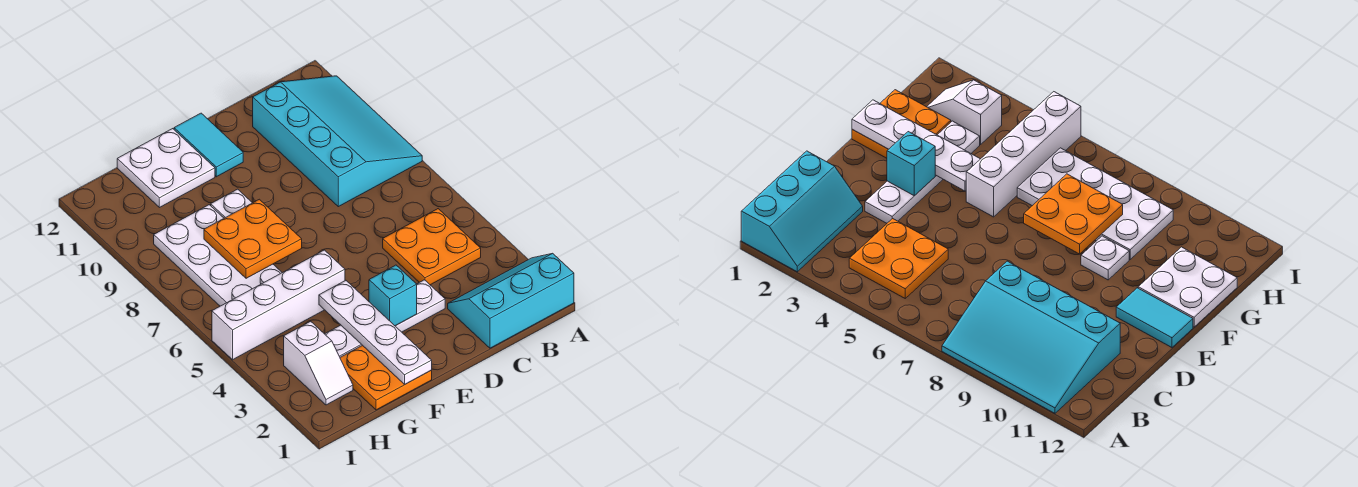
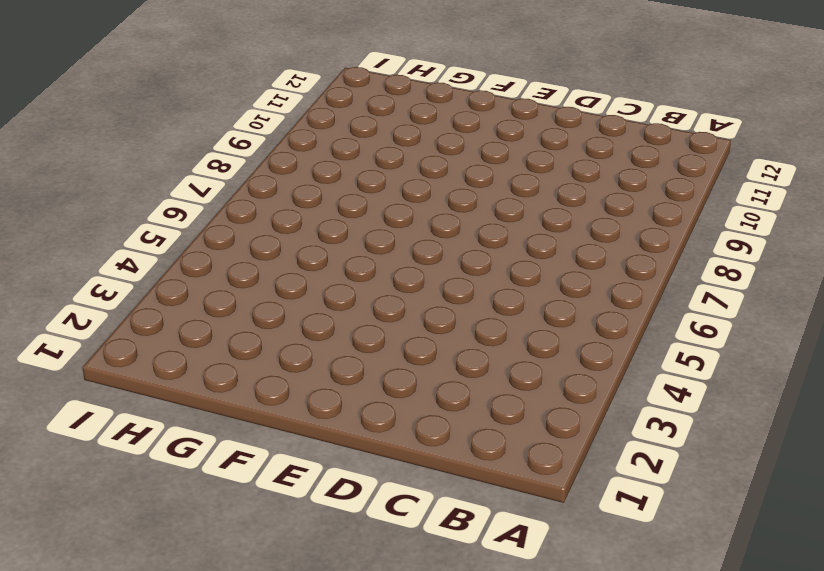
none -> cyan 2x3 slope [448,253,574,348]
none -> cyan 3x4 slope [253,76,422,207]
none -> orange 2x2 plate [383,209,481,285]

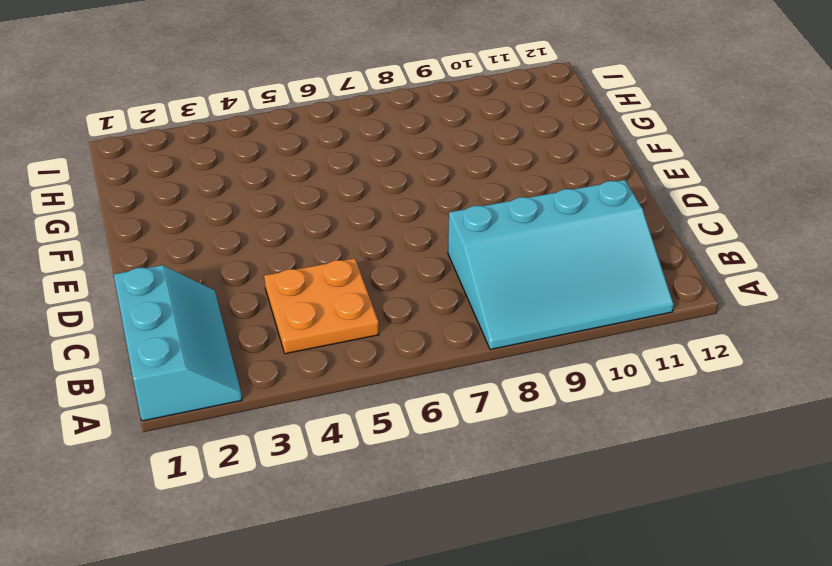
none -> white 1x4 plate [325,280,445,357]
none -> cyan 1x2 tile [174,113,243,177]
none -> orange 2x2 plate [340,345,432,410]

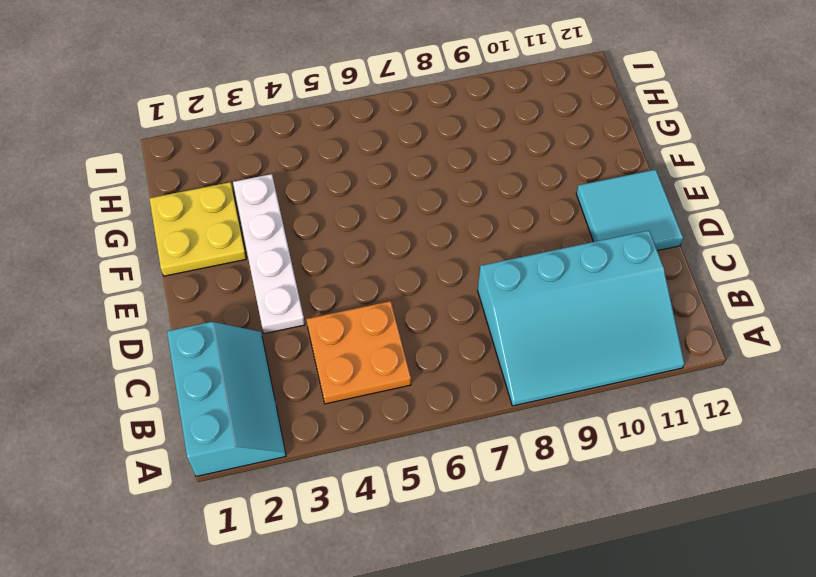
cyan 2x2 tile [576,170,683,251] -> cyan 1x2 tile [174,113,243,177]
yellow 2x2 plate [149,182,246,276] -> orange 2x2 plate [340,345,432,410]
none -> white 1x4 brick [212,250,345,360]
none -> white 1x1 plate [211,189,252,218]
none -> white 2x2 plate [117,129,215,208]

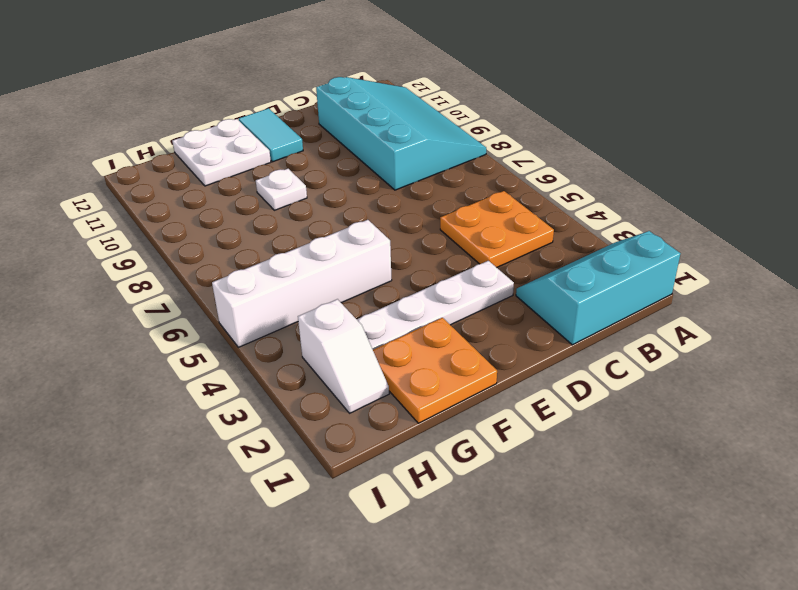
none -> white 2x4 plate [154,205,282,306]
none -> cyan 1x1 brick [369,265,417,326]
none -> white 1x4 plate [319,281,432,384]

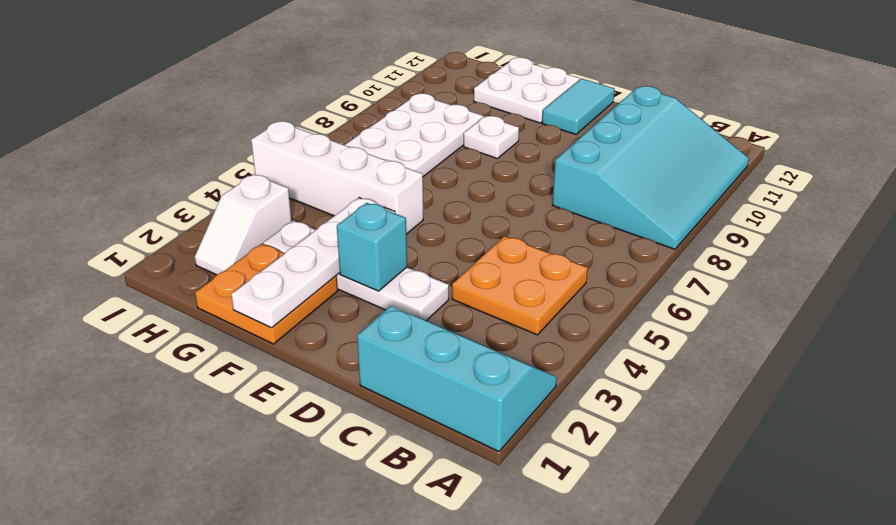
none -> orange 2x2 plate [204,199,302,278]

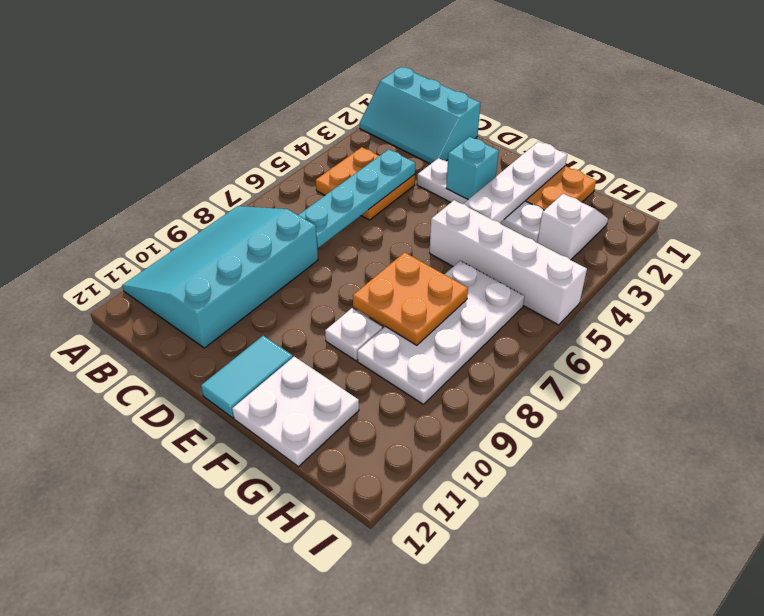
cyan 1x4 plate [299,149,415,248] -> none

